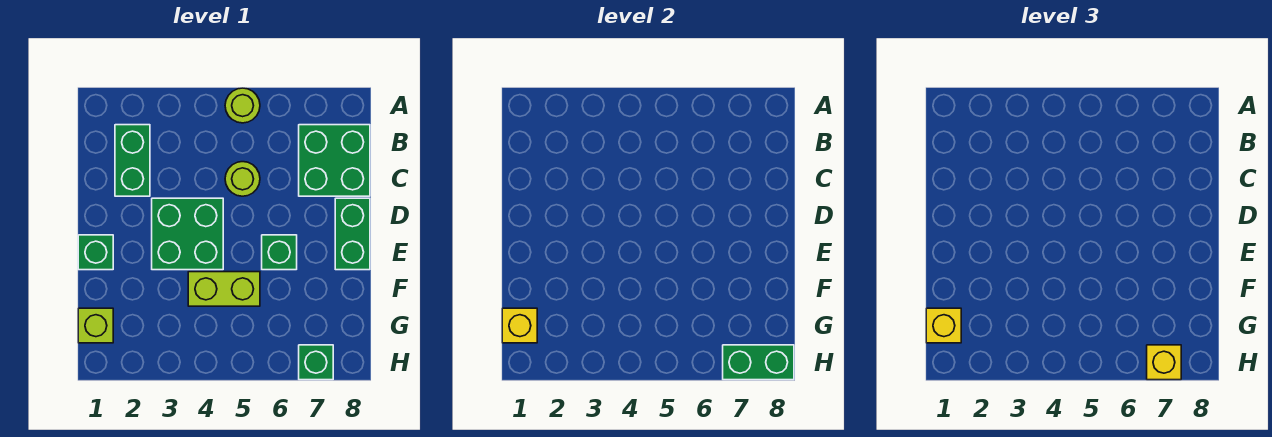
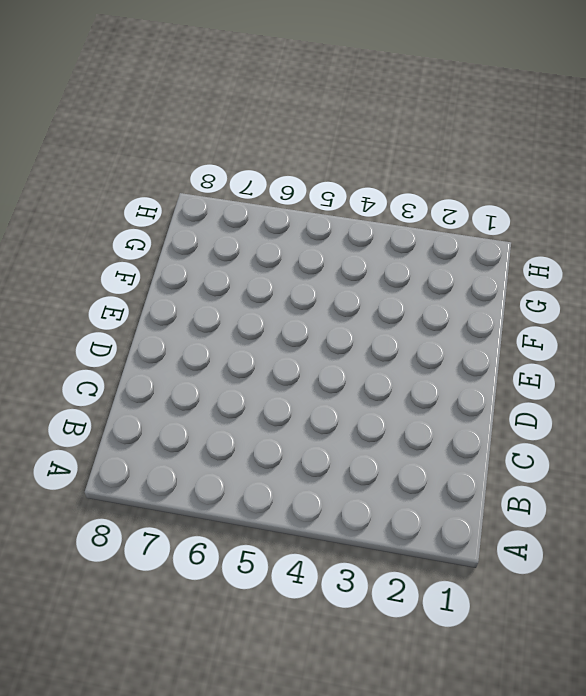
none -> lime 1x1 round brick [225,88,260,123]
none -> green 1x2 brick [115,125,150,196]
none -> green 2x2 brick [299,125,370,196]

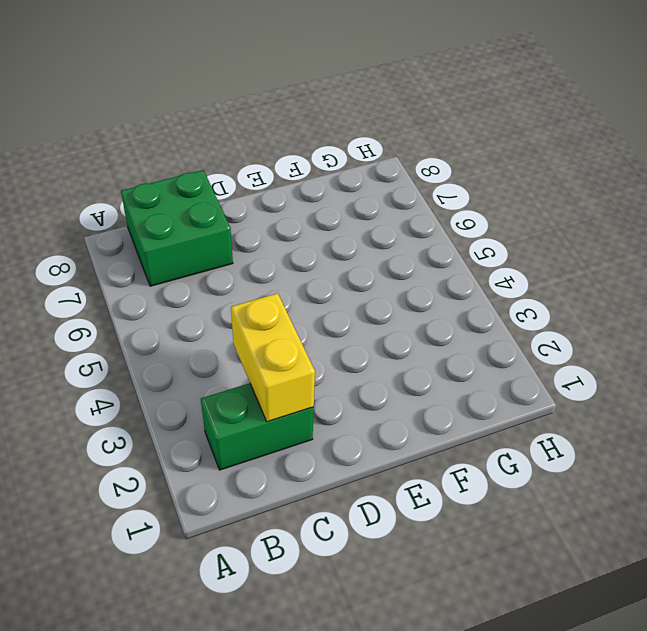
yellow 1x2 brick [231,293,315,422] -> none
none -> lime 1x1 round brick [225,88,260,123]
none -> lime 1x1 round brick [225,162,260,196]
none -> green 2x2 brick [152,198,223,270]

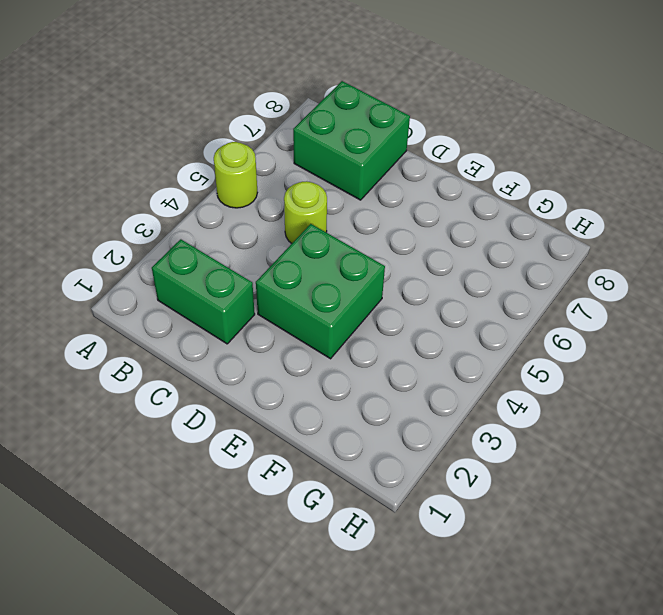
none -> green 1x2 brick [335,198,370,270]
none -> green 1x1 brick [78,235,113,270]
none -> green 1x1 brick [262,235,297,270]

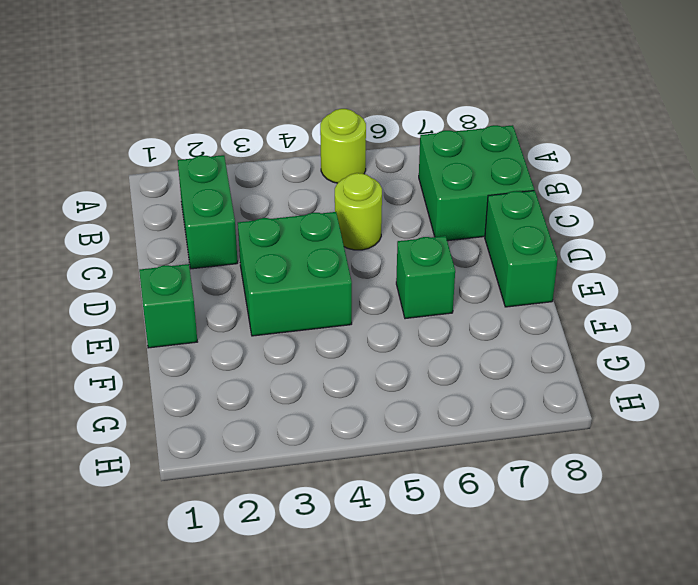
none -> lime 1x2 brick [188,272,260,306]
none -> lime 1x1 brick [78,308,113,343]
none -> green 1x1 brick [299,345,333,380]

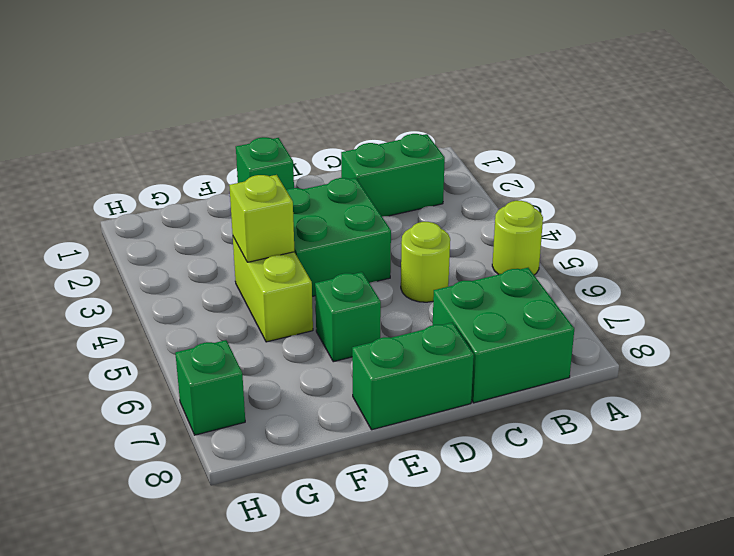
lime 1x1 brick [229,175,294,262] -> lime 1x1 brick moved to [78,308,113,343]
none -> yellow 1x1 brick [502,308,537,343]
none -> green 1x2 brick [723,345,794,380]
none -> yellow 1x1 brick [926,308,961,343]

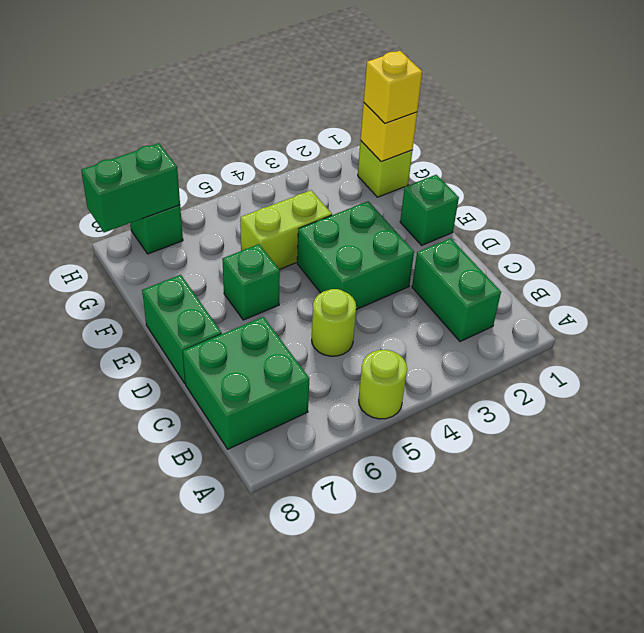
none -> yellow 1x1 brick [1147,345,1181,380]

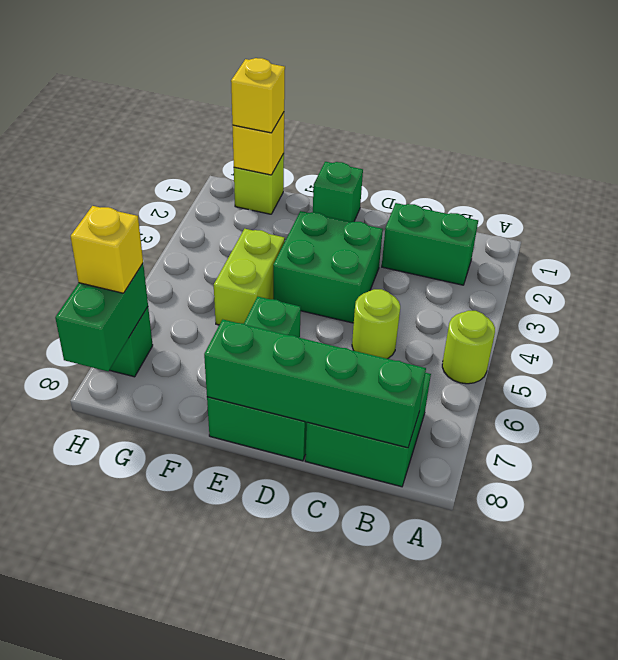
green 1x4 brick [204,319,426,448] -> none

